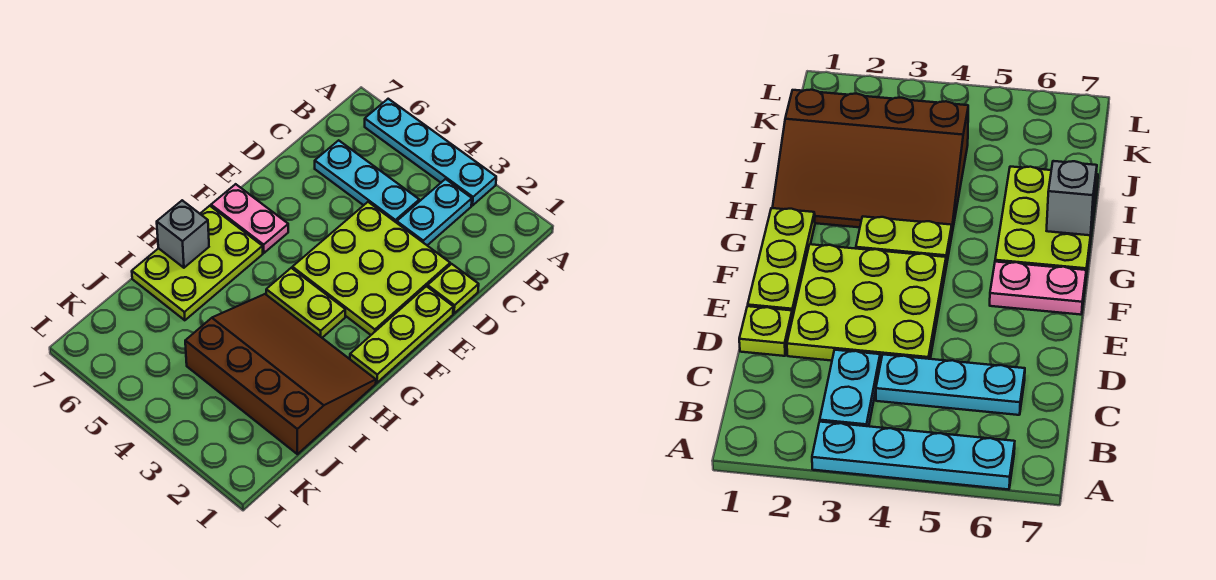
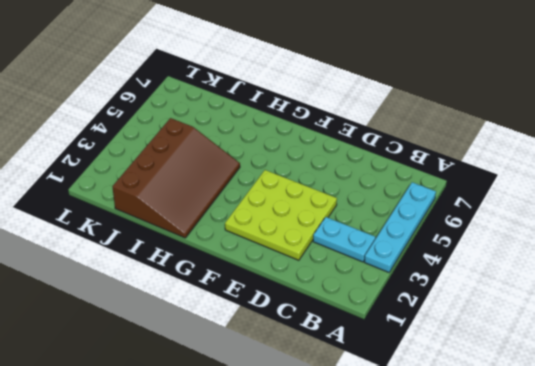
none -> cyan 1x3 plate [315,140,419,223]
none -> lime 1x1 plate [428,264,479,313]

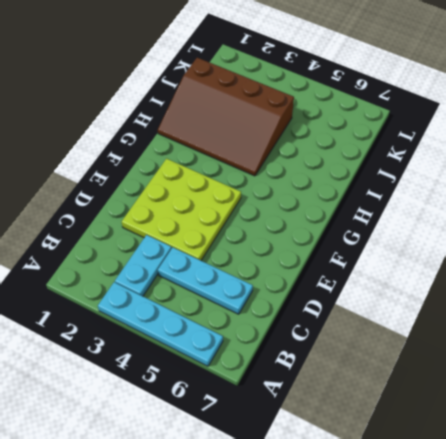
none -> lime 1x1 plate [428,264,479,313]
none -> lime 1x3 plate [350,286,453,383]

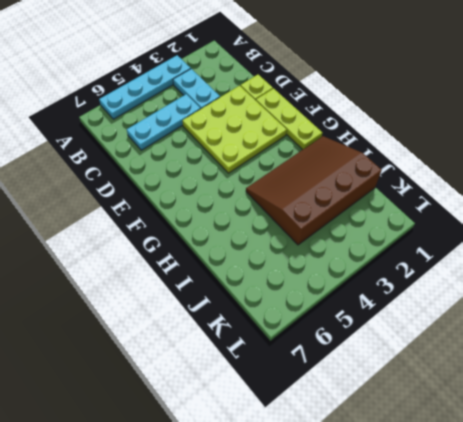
none -> pink 1x2 plate [211,184,288,253]
none -> lime 1x2 plate [266,268,345,338]

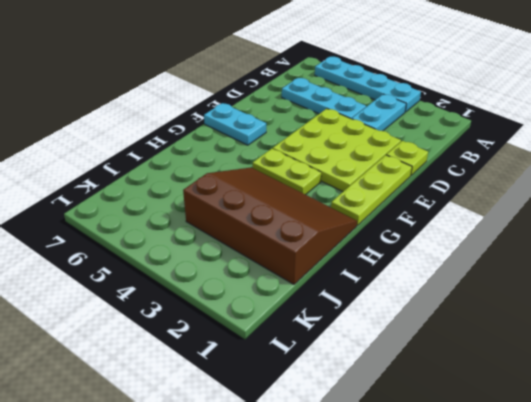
cyan 1x2 plate [204,103,266,145] -> pink 1x2 plate [211,184,288,253]
none -> lime 2x3 plate [132,206,263,320]
none -> grey 1x1 brick [157,200,209,268]

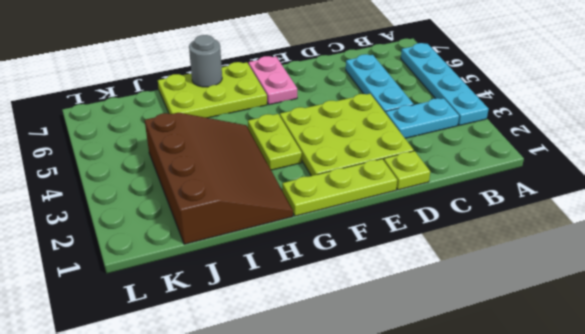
grey 1x1 round brick [189,35,222,87] -> grey 1x1 brick [157,200,209,268]

